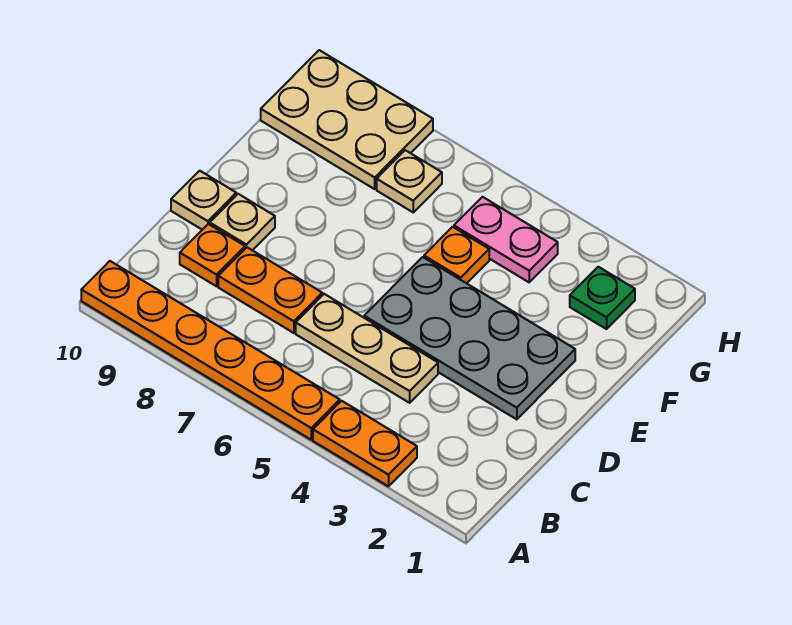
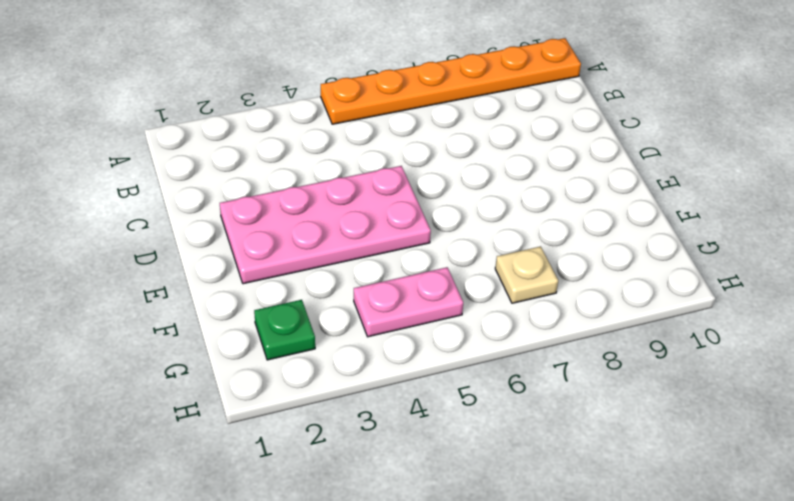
pink 2x4 plate [220,166,431,284] -> grey 2x4 plate [364,257,575,419]
none -> orange 1x2 plate [313,401,417,486]
none -> tan 1x3 plate [296,294,438,403]
none -> orange 1x2 plate [218,248,322,333]

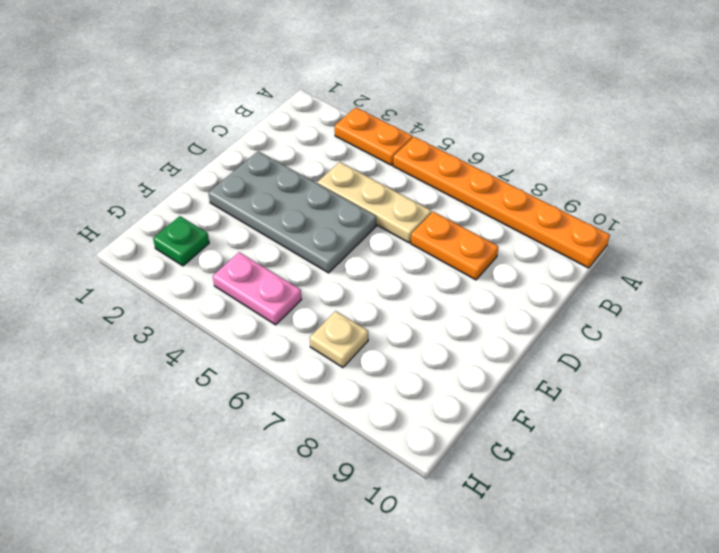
none -> orange 1x1 plate [180,224,245,286]
none -> tan 1x1 plate [210,194,275,250]
none -> tan 1x1 plate [171,171,236,230]

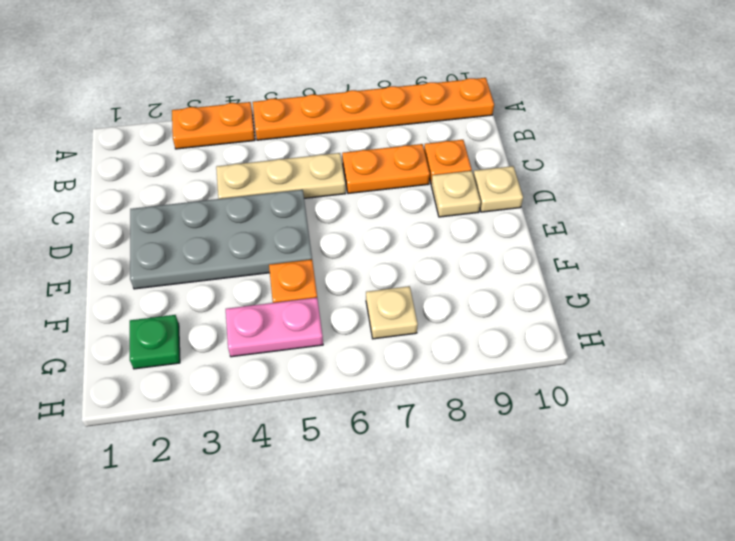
none -> tan 2x3 plate [261,50,433,189]

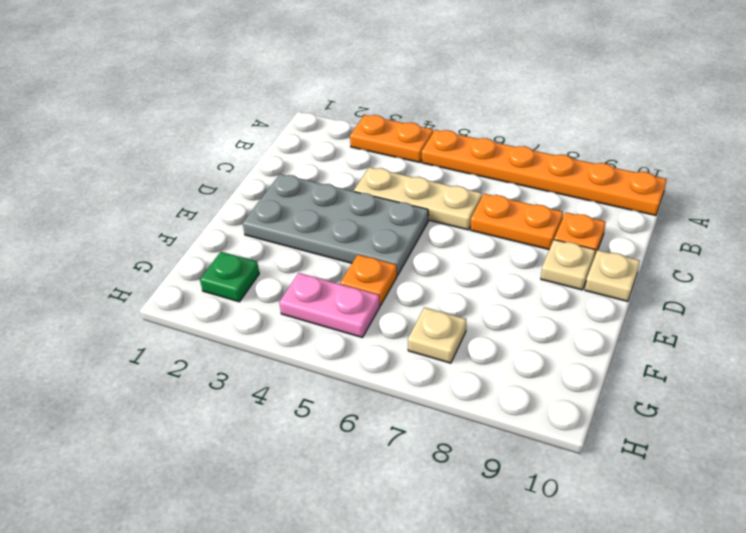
none -> tan 2x3 plate [261,50,433,189]

